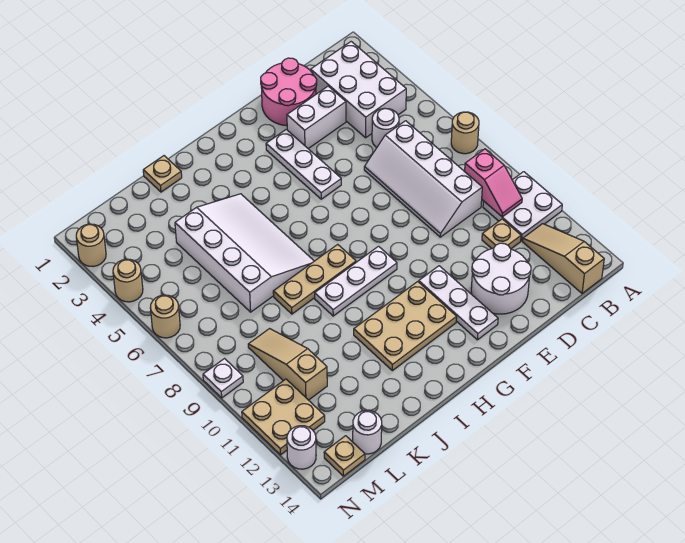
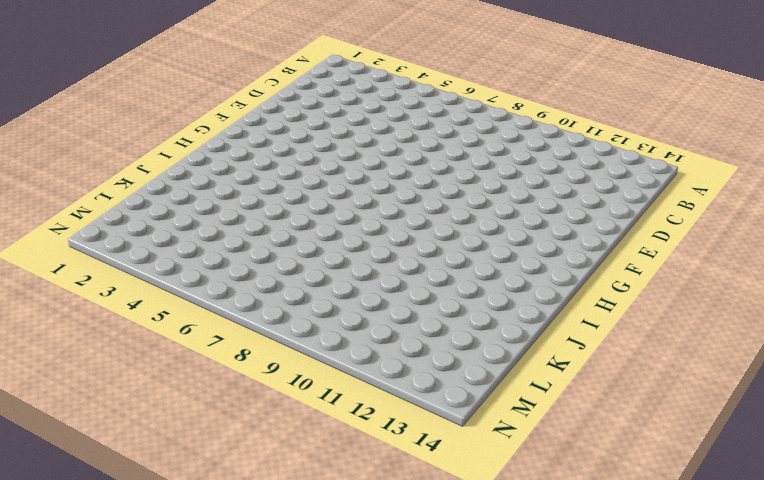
none -> tan 1x1 round brick [451,112,479,154]
none -> white 2x2 plate [483,172,562,241]
none -> white 2x3 brick [311,42,406,138]

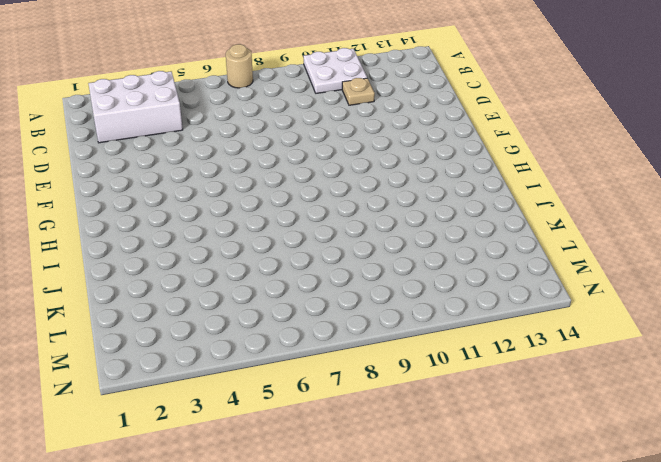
none -> tan 1x3 slope [523,224,604,293]
none -> white 1x1 round brick [372,108,399,147]
none -> white 2x4 slope [364,121,482,237]

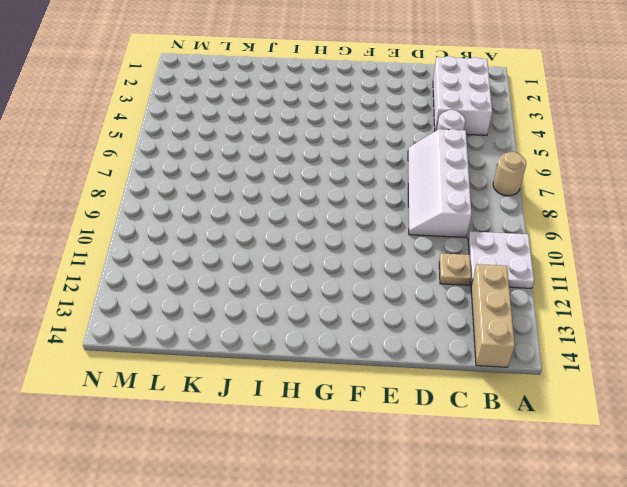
tan 1x3 brick [471,264,515,367] -> tan 1x3 slope [523,224,604,293]
none -> pink 2x2 round brick [261,58,317,126]
none -> white 1x2 brick [287,86,346,149]
none -> white 2x2 round brick [471,243,531,314]

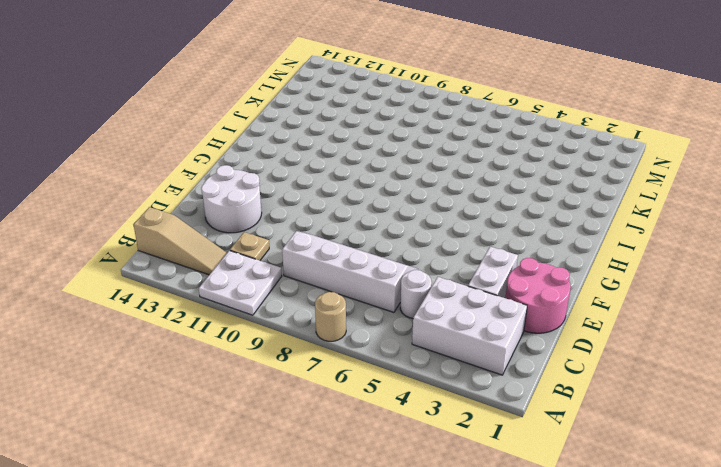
none -> white 1x3 plate [266,129,341,199]
none -> white 1x3 plate [419,266,498,340]
none -> white 1x3 plate [315,246,397,316]

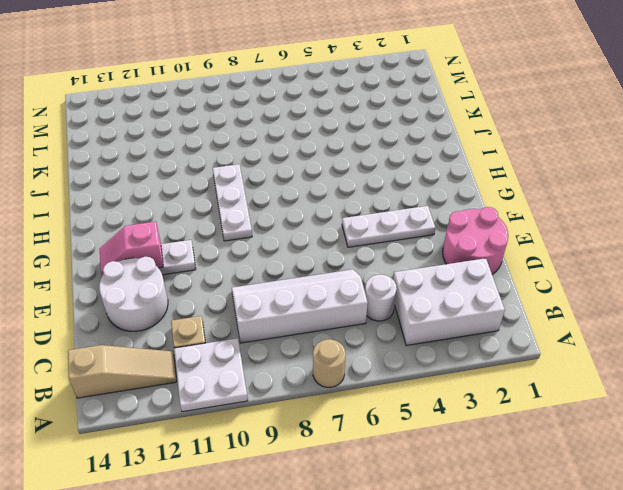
pink 1x2 slope [100,221,163,276] -> pink 1x2 slope moved to [465,149,522,217]
none -> white 1x2 brick [287,86,346,149]
none -> tan 2x3 plate [354,282,457,371]
none -> tan 1x3 plate [273,244,356,314]

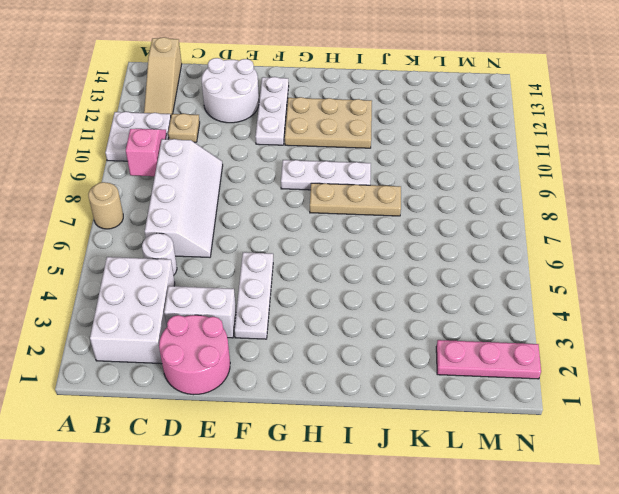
pink 1x3 plate [436,340,541,379] -> tan 1x1 round brick [76,224,106,266]
none -> white 3x4 slope [175,194,314,312]
none -> tan 1x1 plate [143,156,182,192]
none -> tan 1x3 slope [248,329,327,400]

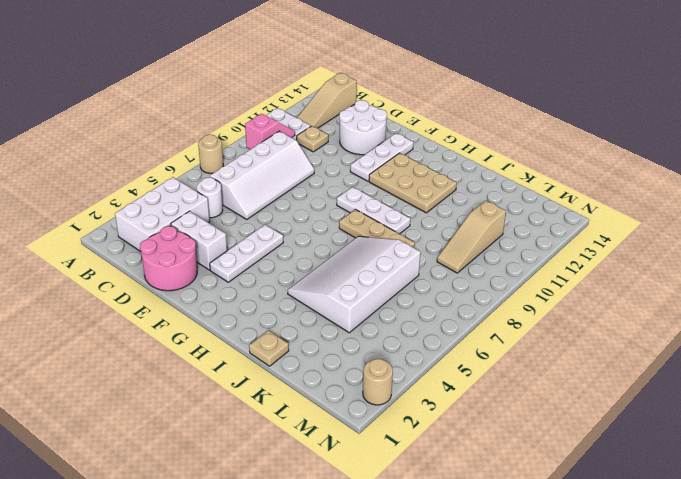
none -> white 1x1 round brick [353,411,382,454]
none -> tan 2x2 plate [242,379,325,455]
none -> tan 1x1 plate [324,436,365,476]

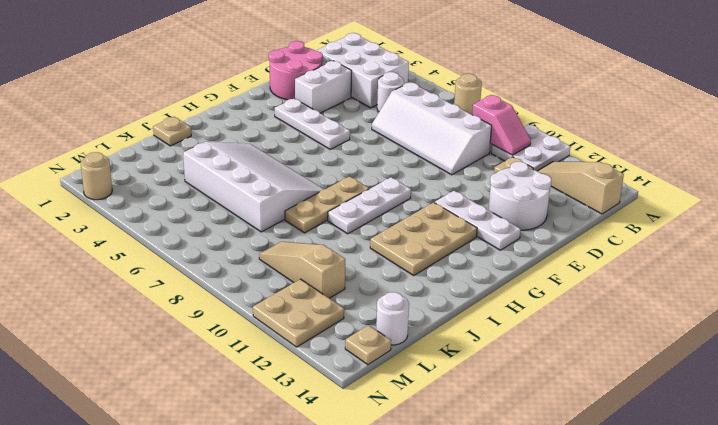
none -> tan 1x1 round brick [113,259,143,302]
none -> tan 1x1 round brick [150,295,180,338]
none -> white 1x1 plate [203,359,243,398]

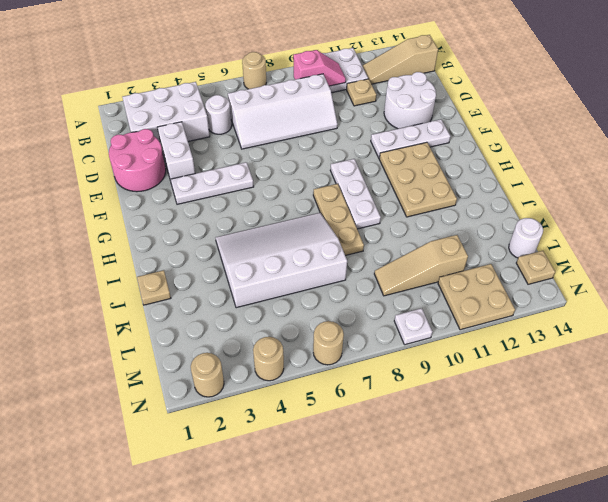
none -> white 1x1 round brick [287,426,316,469]

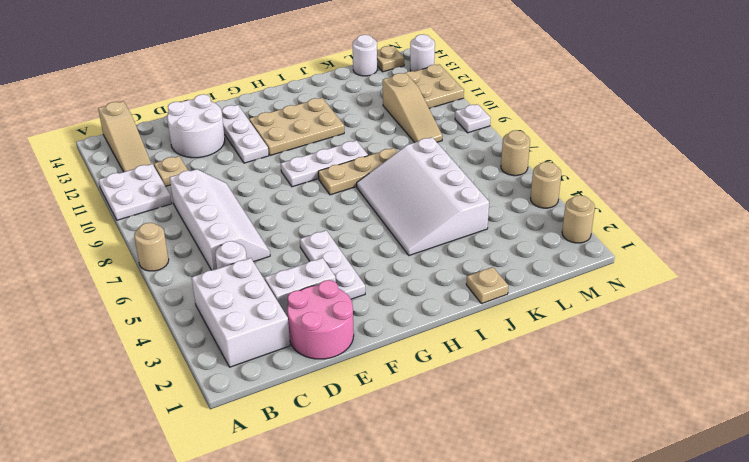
none -> pink 1x2 slope [465,149,522,217]

